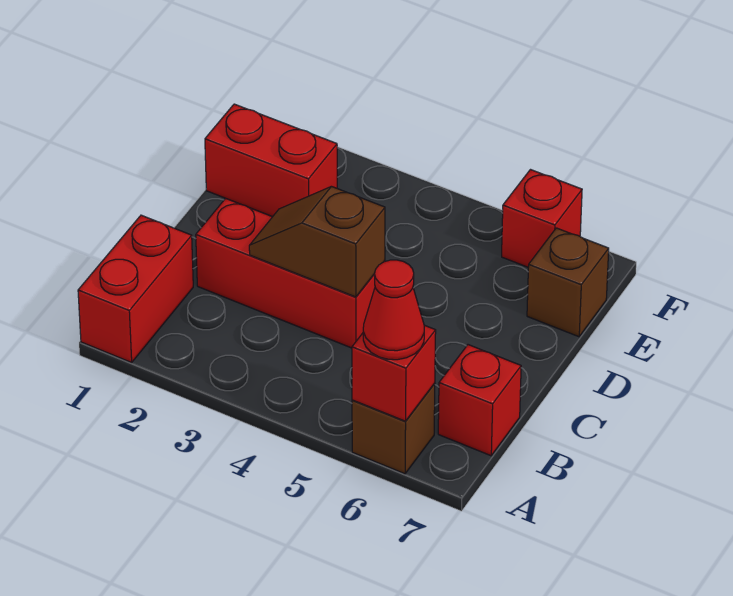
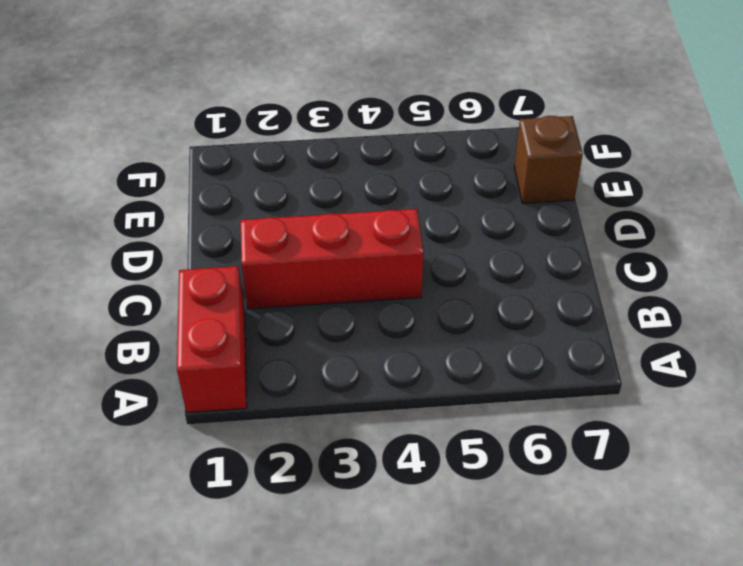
none -> brown 1x1 brick [352,383,435,474]
none -> red 1x1 brick [438,345,521,456]

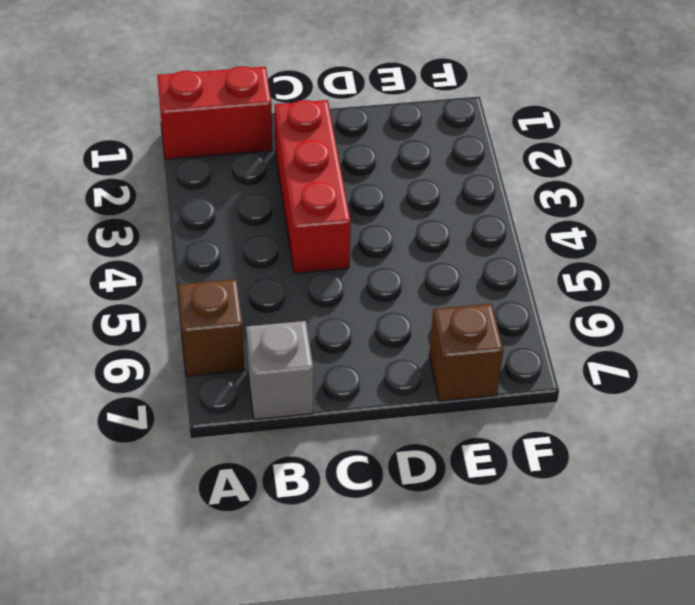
grey 1x1 brick [246,321,313,419] -> red 1x1 brick [438,345,521,456]
none -> red 1x2 brick [205,104,337,217]
none -> red 1x1 brick [502,170,582,267]

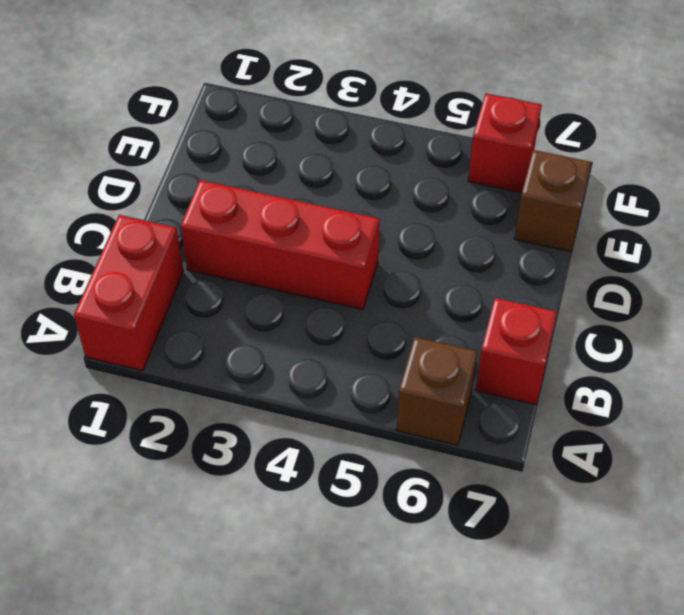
none -> red 1x2 brick [205,104,337,217]
none -> red 1x1 brick [352,325,436,421]

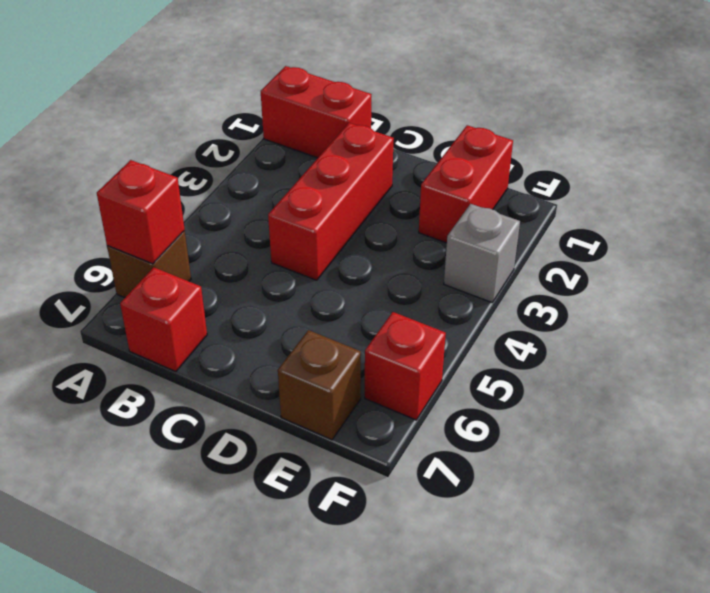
grey 1x1 brick [444,204,520,302] -> none
none -> brown 1x2 slope [249,186,385,297]
none -> red 1x1 cone [363,260,424,360]

